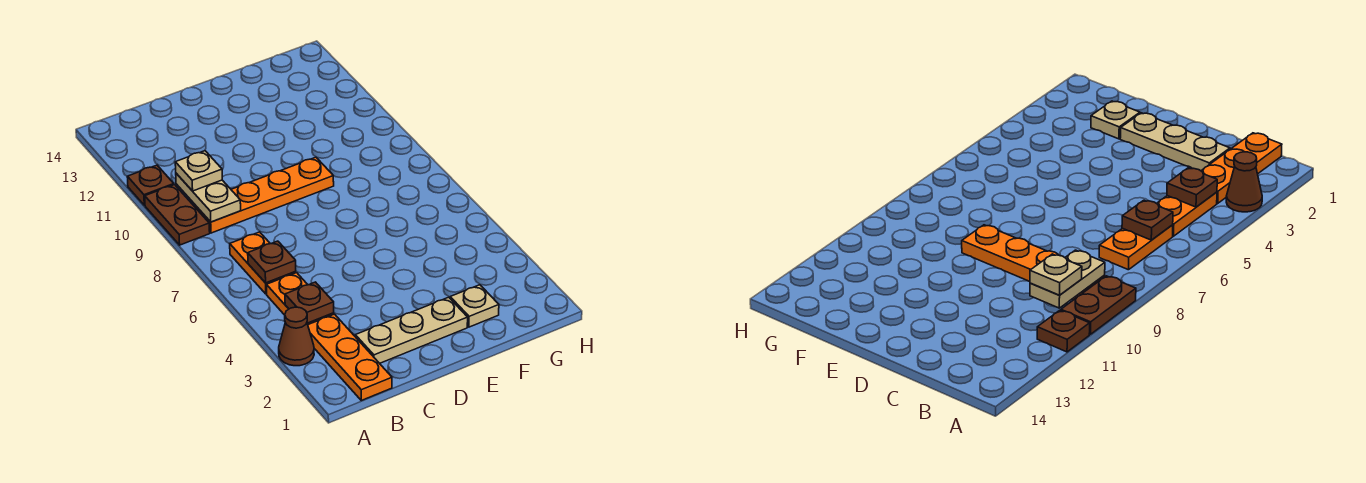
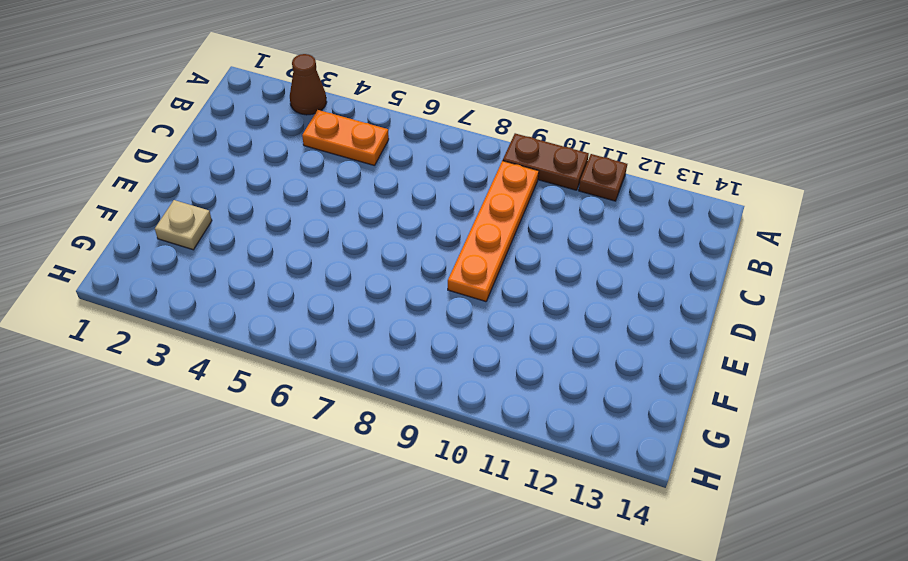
none -> orange 1x3 plate [308,314,392,400]
none -> orange 1x2 plate [230,232,296,294]
none -> tan 1x3 plate [355,297,468,363]

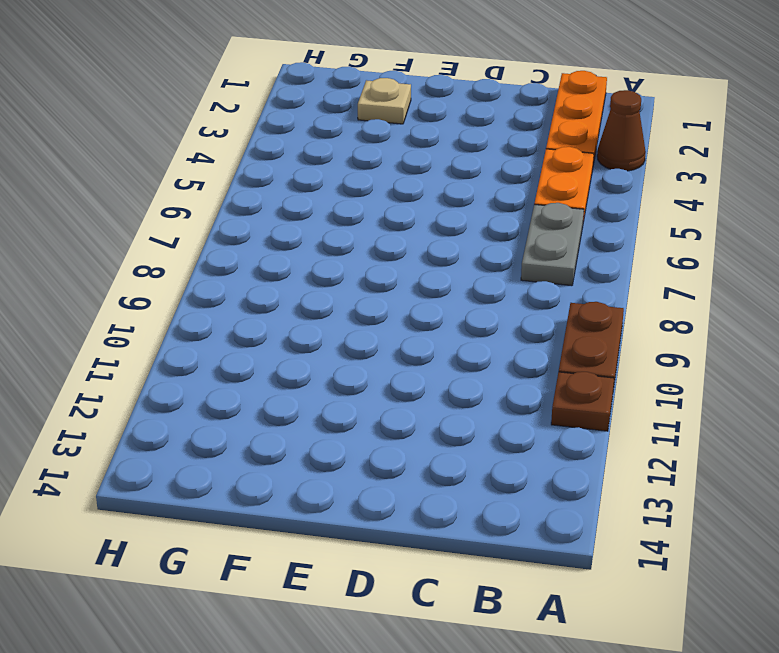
grey 1x2 plate [521,203,584,286] -> orange 1x2 plate [230,232,296,294]
none -> orange 1x4 plate [194,157,334,233]
none -> tan 1x3 plate [355,297,468,363]
none -> brown 1x1 plate [285,282,334,323]

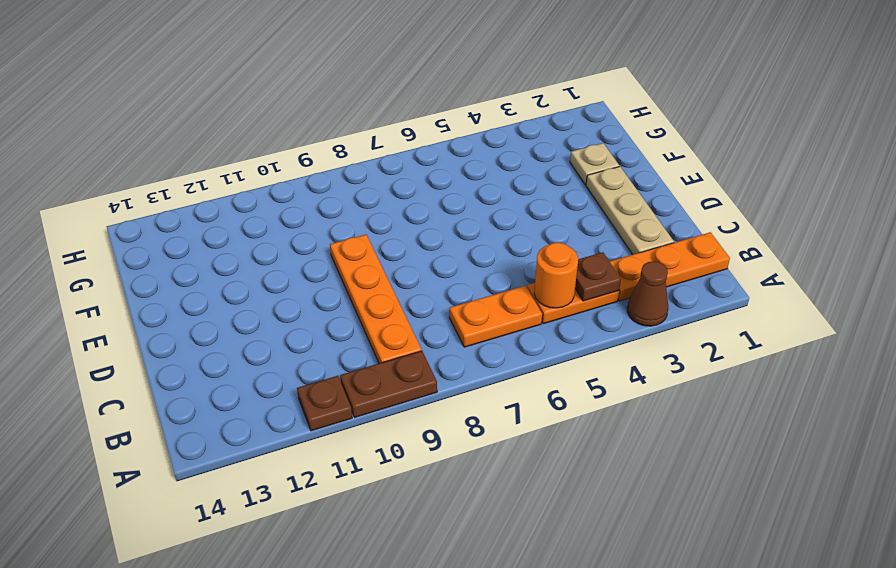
orange 1x1 round brick [534,243,578,308] -> none
none -> brown 1x1 plate [248,241,296,283]
none -> tan 1x2 plate [176,173,241,222]
none -> tan 1x1 plate [175,151,222,191]

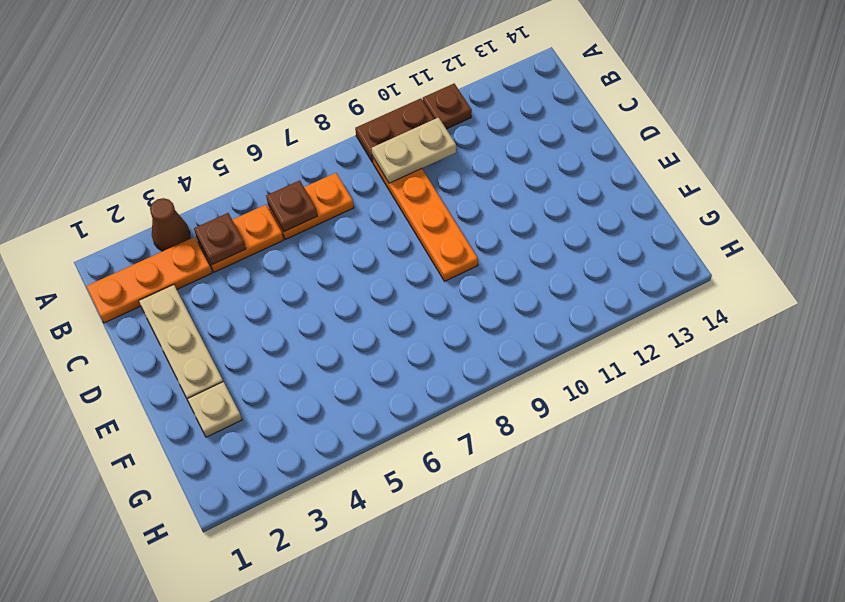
none -> tan 1x1 plate [175,151,222,191]

